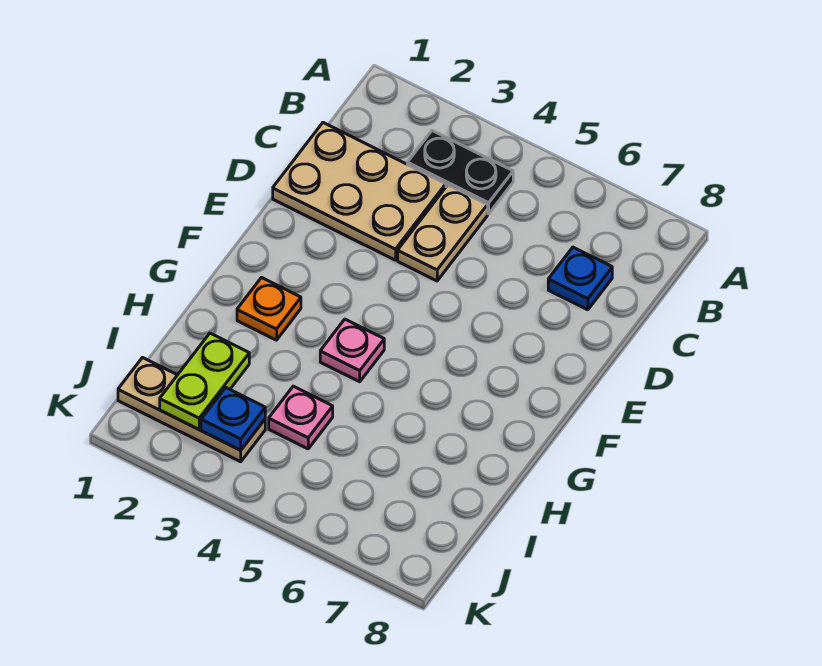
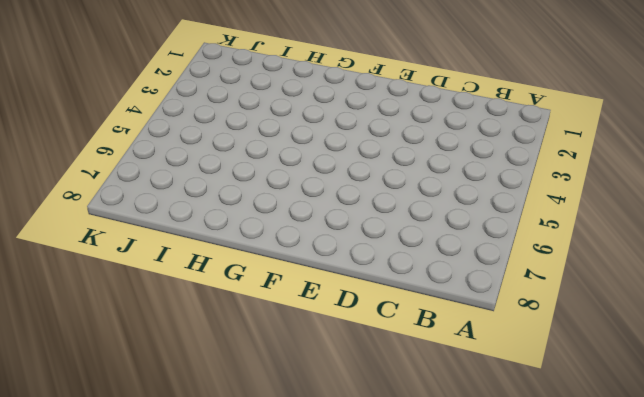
none -> black 1x2 plate [407,131,513,214]
none -> tan 2x3 plate [273,123,446,260]

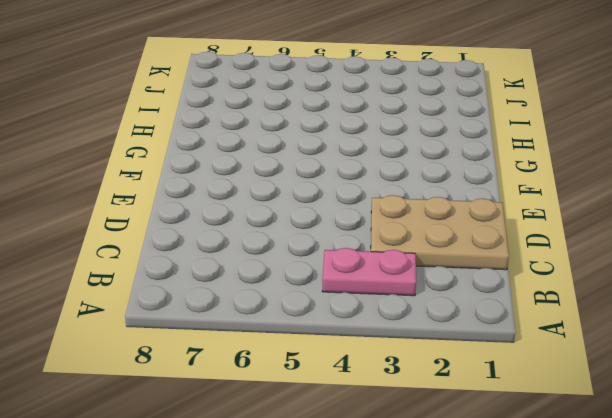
pink 1x2 plate [322,248,416,296] -> black 1x2 plate [407,131,513,214]
none -> tan 1x2 plate [398,185,488,281]
none -> blue 1x1 plate [548,247,612,310]

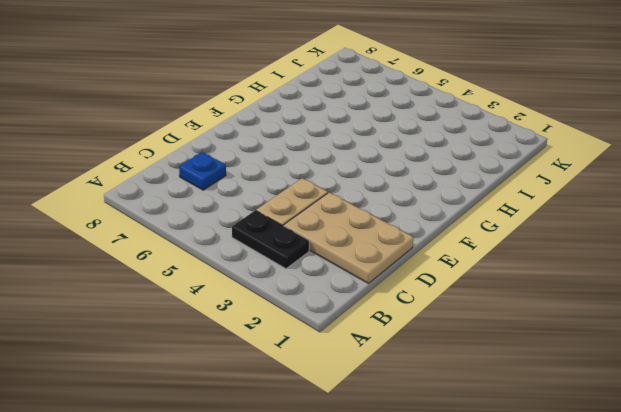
none -> orange 1x1 plate [237,278,301,340]
none -> pink 1x1 plate [320,319,384,382]

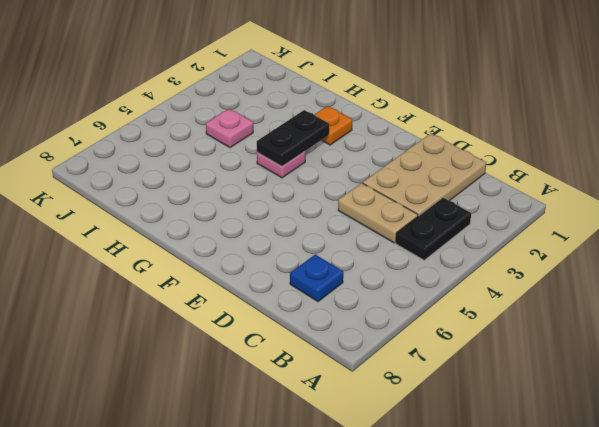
black 1x2 plate [257,110,329,166] -> none
none -> tan 1x3 plate [118,358,265,462]
none -> lime 1x2 plate [160,333,249,429]

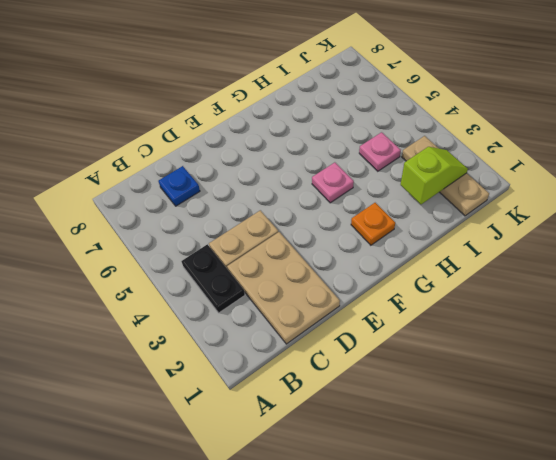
lime 1x2 slope [401,147,468,204] -> lime 1x2 plate [160,333,249,429]
none -> blue 1x1 plate [201,388,265,450]

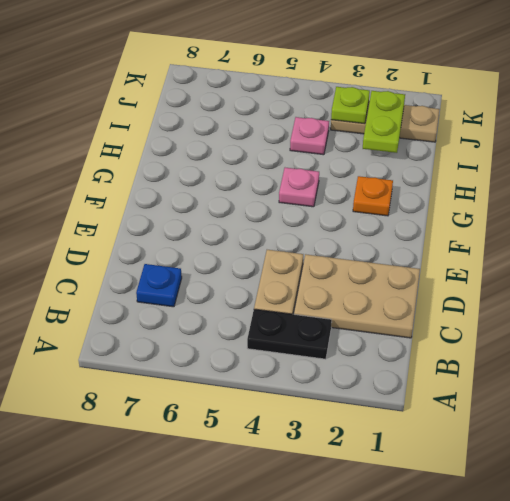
lime 1x1 plate [331,87,370,124] -> blue 1x1 plate [201,388,265,450]

